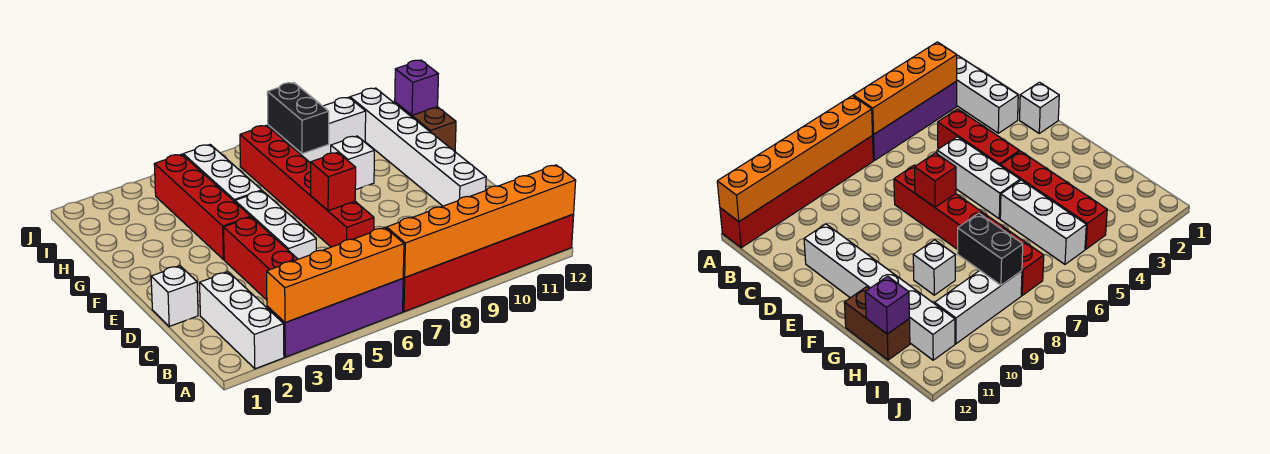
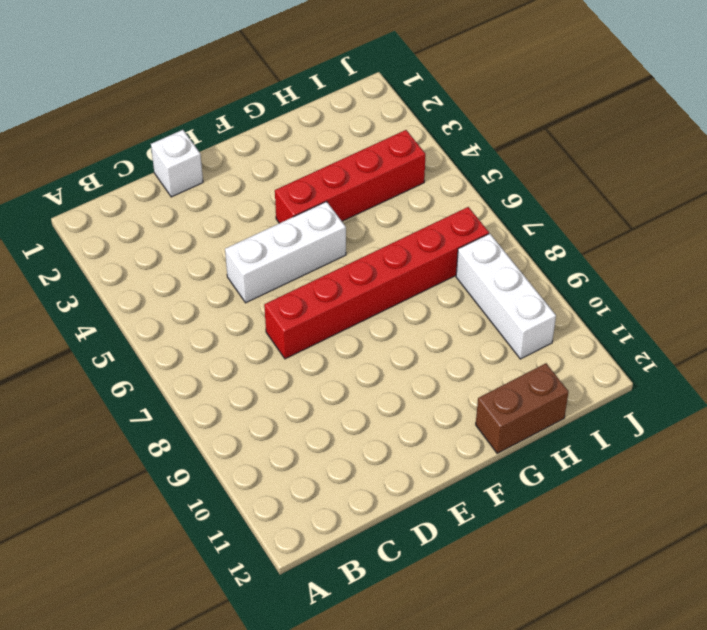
none -> white 1x3 brick [200,272,284,369]
none -> purple 1x4 brick [267,279,403,357]
none -> red 1x6 brick [403,214,574,312]

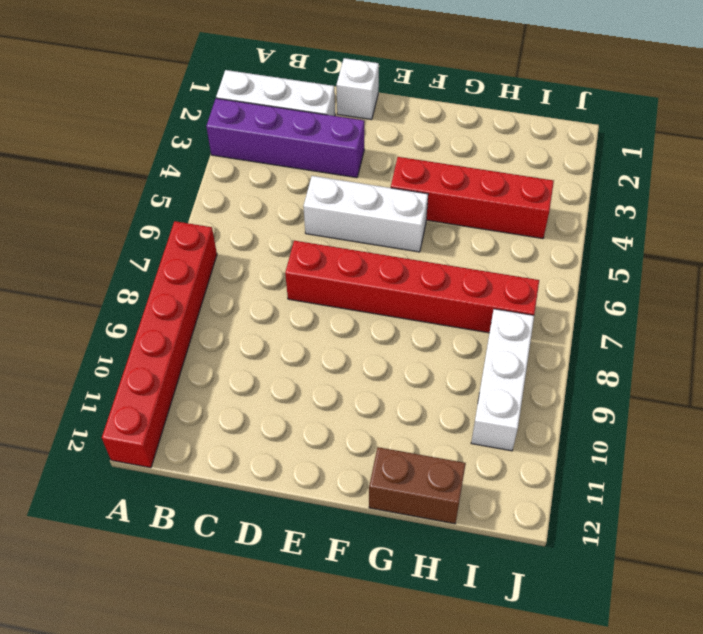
purple 1x4 brick [206,98,364,178] -> purple 1x4 brick turned to [267,279,403,357]
none -> red 1x3 brick [224,217,298,300]
none -> white 1x6 brick [350,88,486,206]
none -> white 1x3 brick [183,145,262,202]

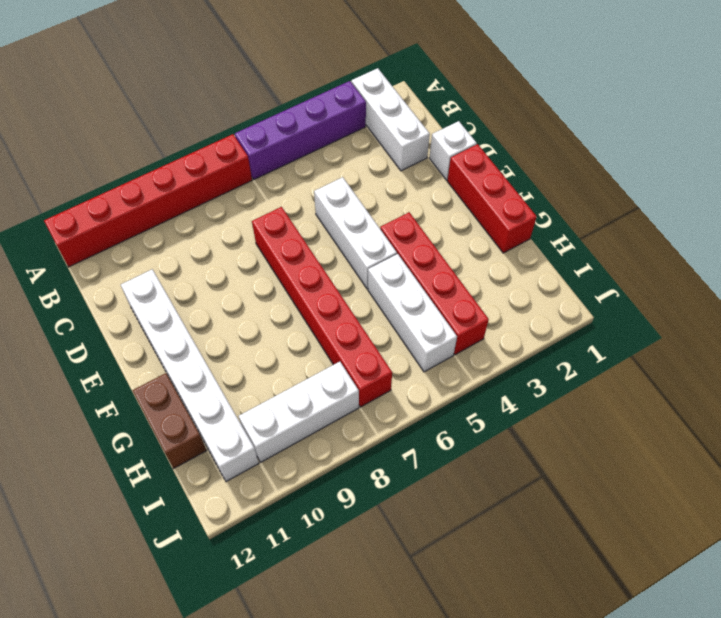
red 1x3 brick [447,144,537,253] -> red 1x3 brick moved to [224,217,298,300]
none -> white 1x1 brick [331,136,374,190]
none -> orange 1x4 brick [267,228,404,322]
none -> orange 1x6 brick [386,165,576,277]

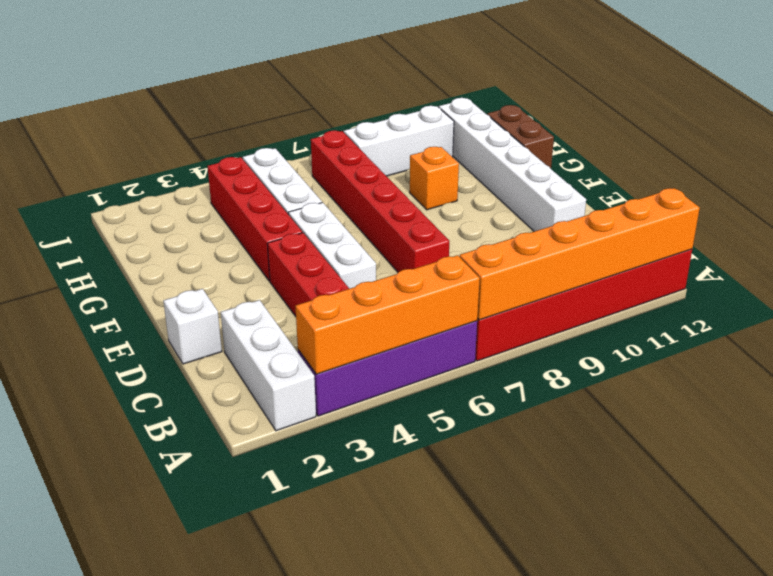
orange 1x1 brick [410,147,459,210] -> white 1x1 brick [331,136,374,190]
none -> red 1x1 brick [311,152,356,211]
none -> black 1x2 brick [267,83,329,154]
none -> purple 1x1 brick [395,60,438,115]

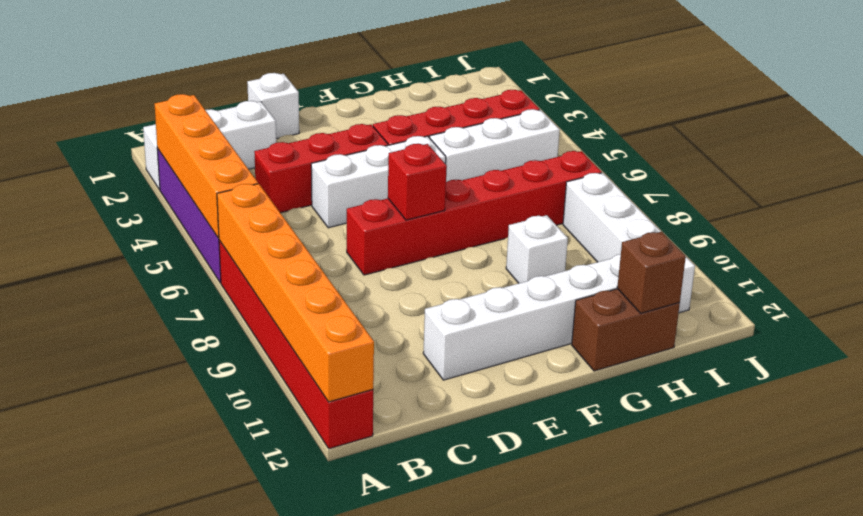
brown 1x1 brick [617,232,686,313] -> purple 1x1 brick [395,60,438,115]
none -> black 1x2 brick [267,83,329,154]

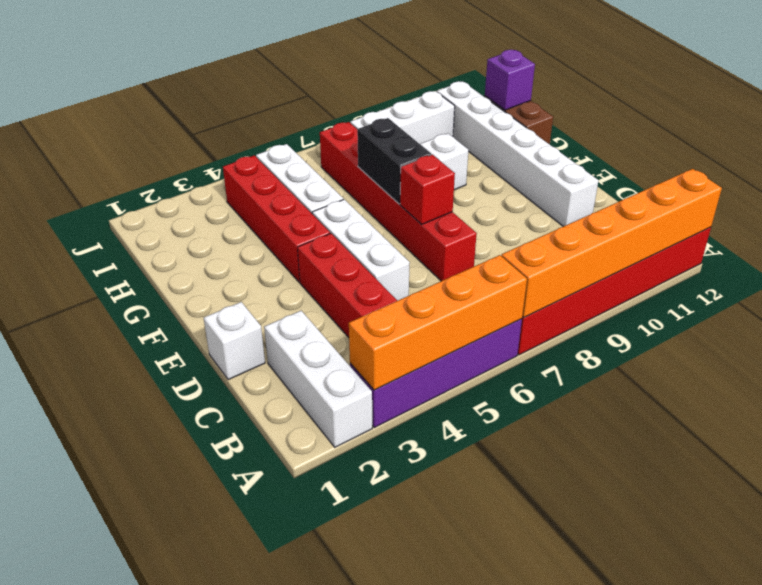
black 1x2 brick [357,118,431,204] -> black 1x2 brick moved to [267,83,329,154]

